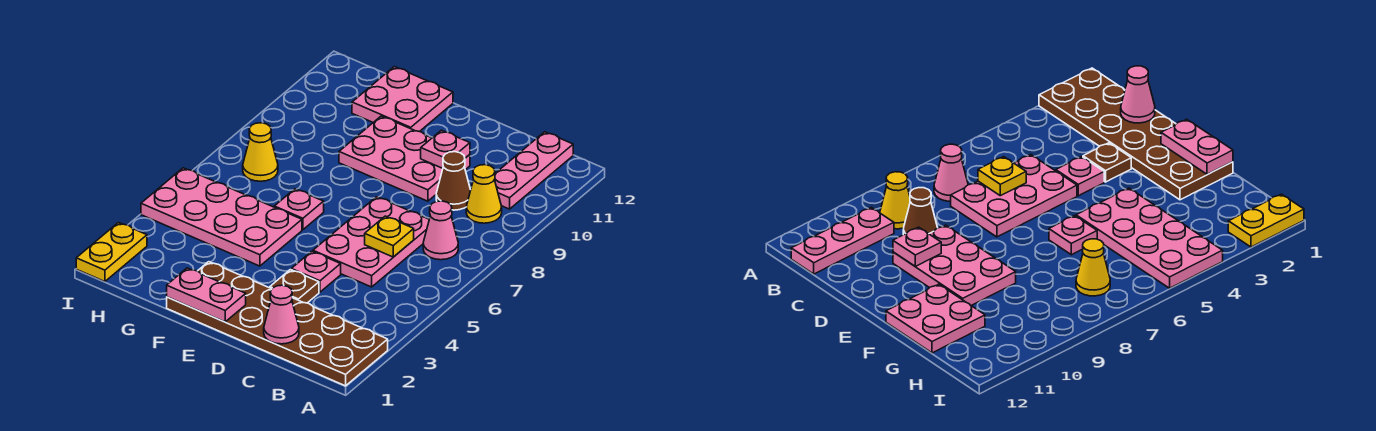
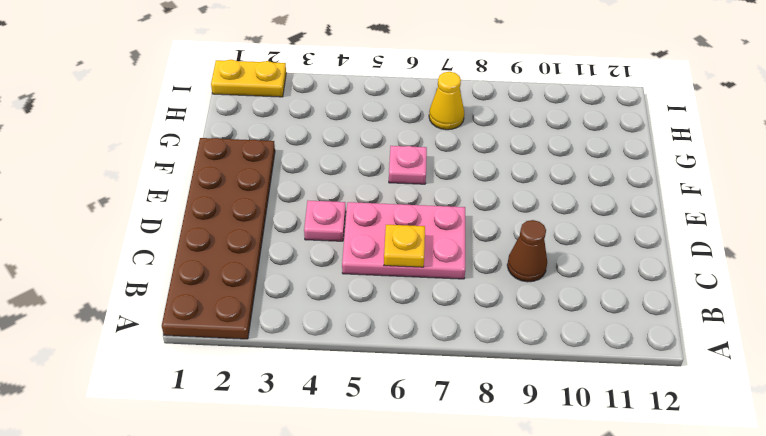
none -> pink 1x1 cone [423,201,458,260]
none -> yellow 1x1 cone [466,165,502,223]
none -> pink 1x3 plate [494,132,573,209]

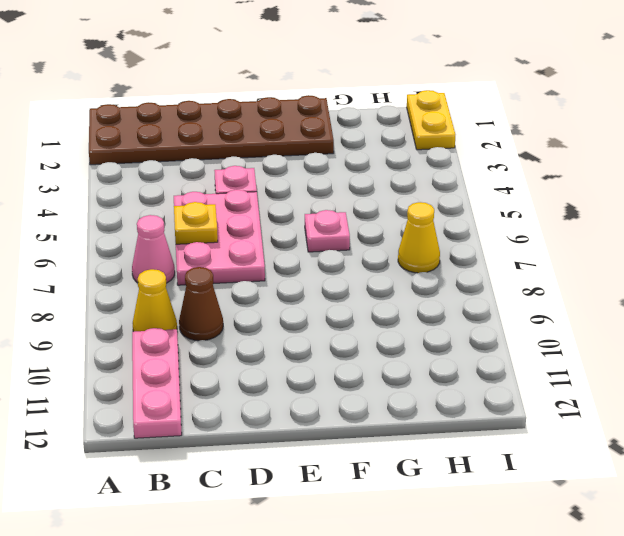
none -> brown 1x1 plate [270,270,319,303]
none -> pink 2x3 plate [339,116,470,201]
none -> pink 2x4 plate [141,168,302,266]

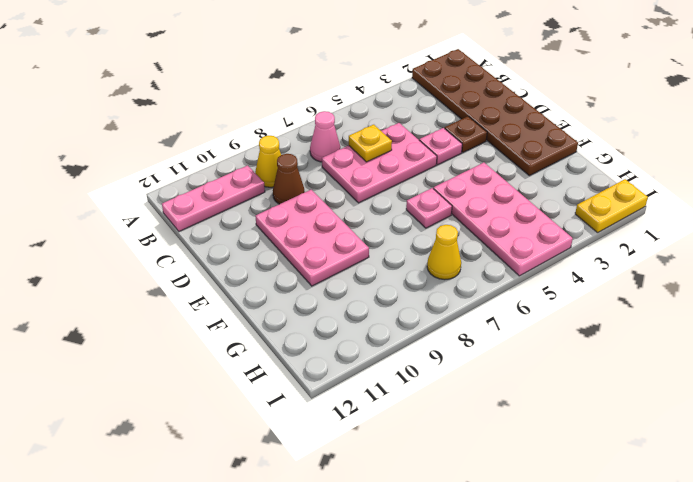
none -> pink 2x2 plate [352,67,453,132]
none -> pink 1x1 cone [264,285,299,344]
none -> pink 1x1 plate [421,130,470,168]

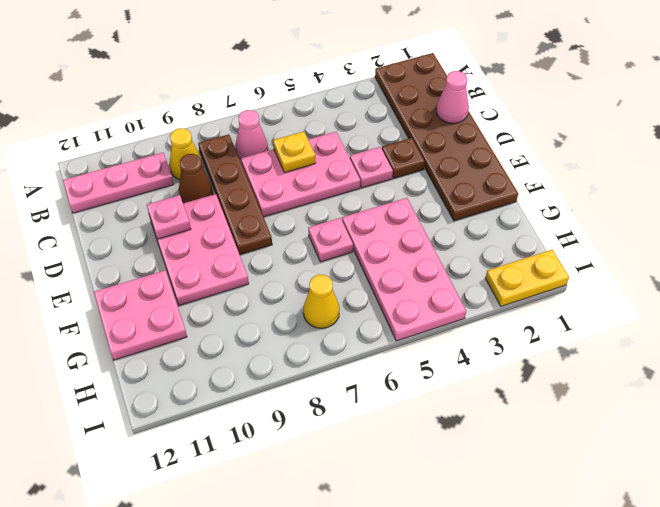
brown 1x4 plate [198,134,272,255] -> none
none -> pink 1x2 plate [167,268,246,322]

